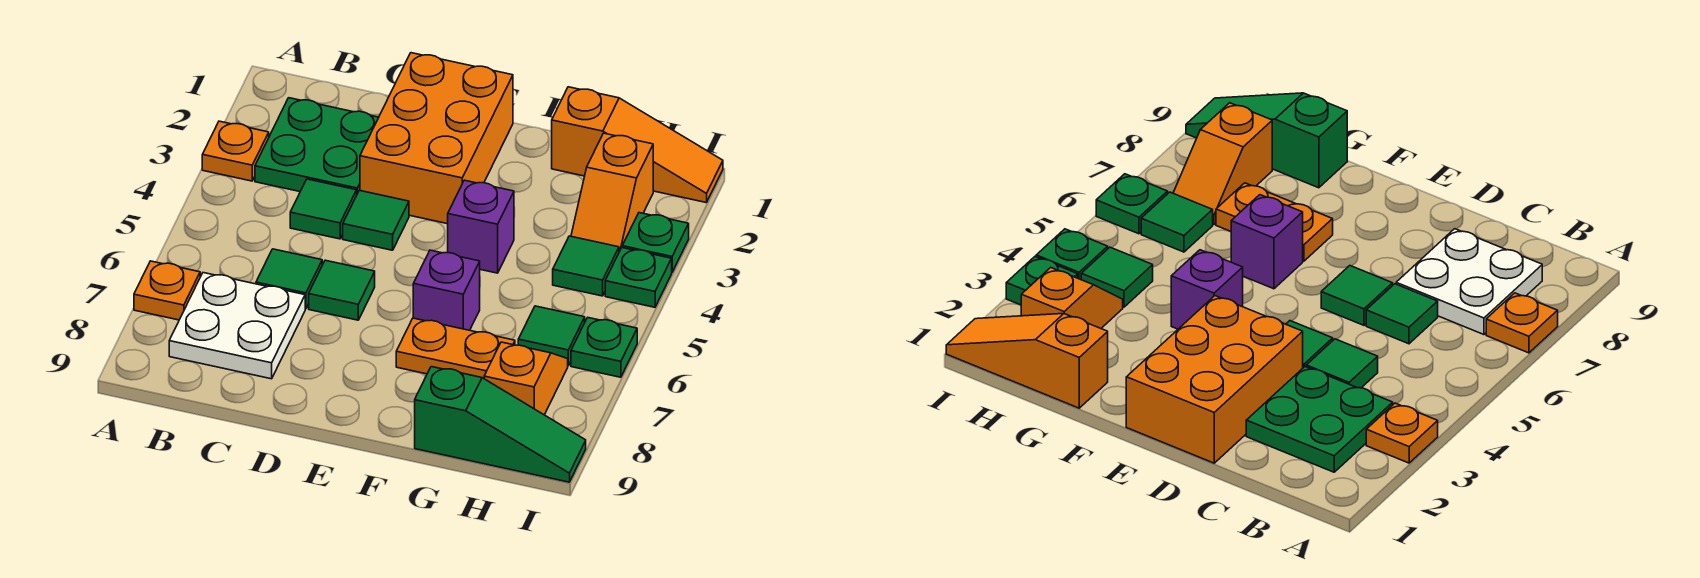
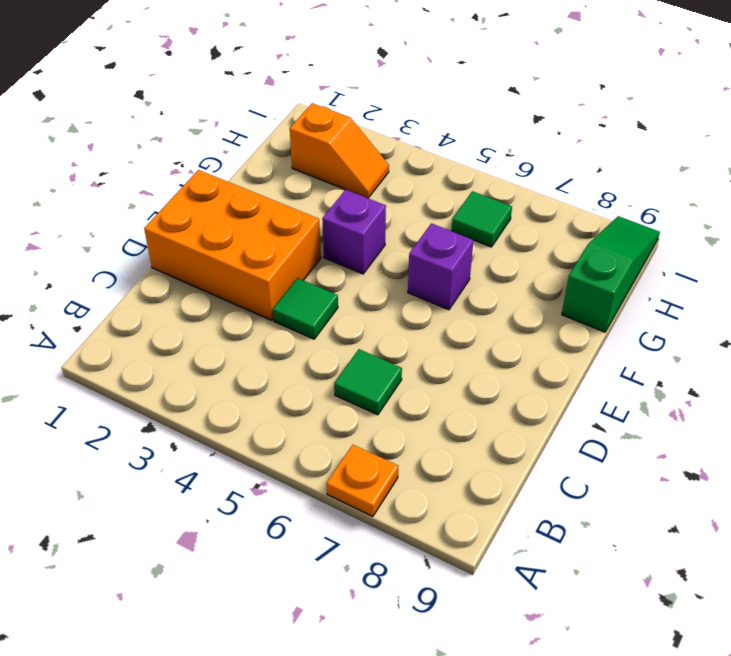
none -> orange 1x1 plate [202,121,269,181]
none -> green 2x2 plate [255,98,379,193]
none -> white 2x2 plate [169,273,305,379]

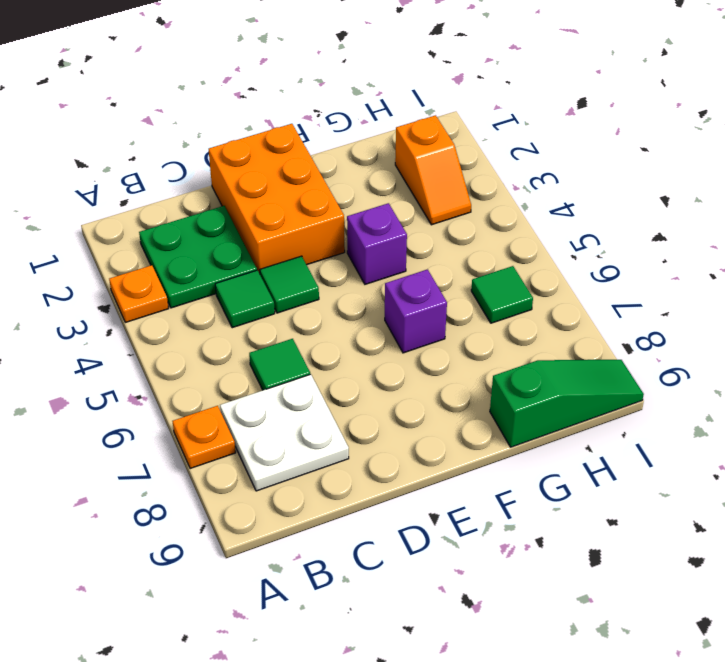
none -> green 1x1 tile [309,260,375,320]
none -> orange 1x2 plate [396,318,515,378]
none -> orange 1x3 slope [552,87,723,203]

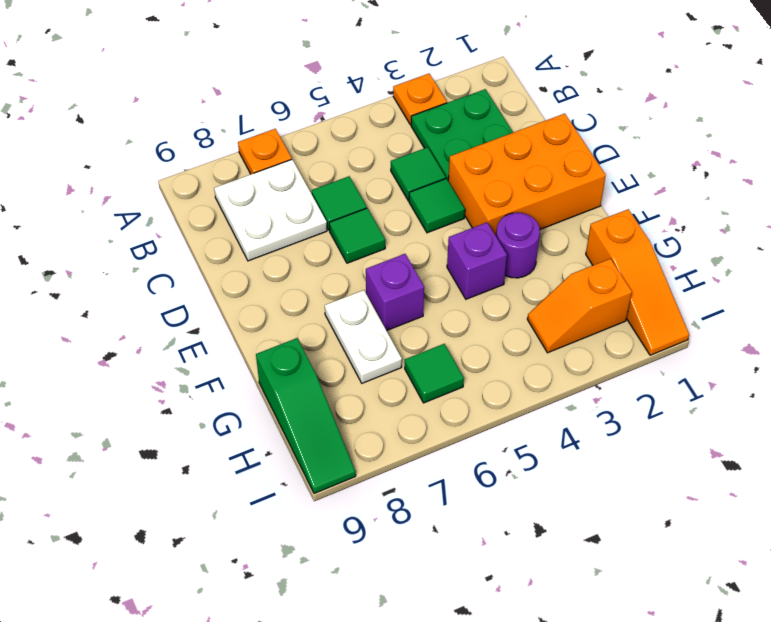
purple 1x1 round brick [496,213,540,278] -> none
white 1x2 plate [325,290,402,383] -> orange 1x2 plate [396,318,515,378]
none -> green 1x1 tile [553,236,619,296]
none -> orange 1x2 slope [484,342,568,415]
none -> green 1x1 plate [622,213,689,272]

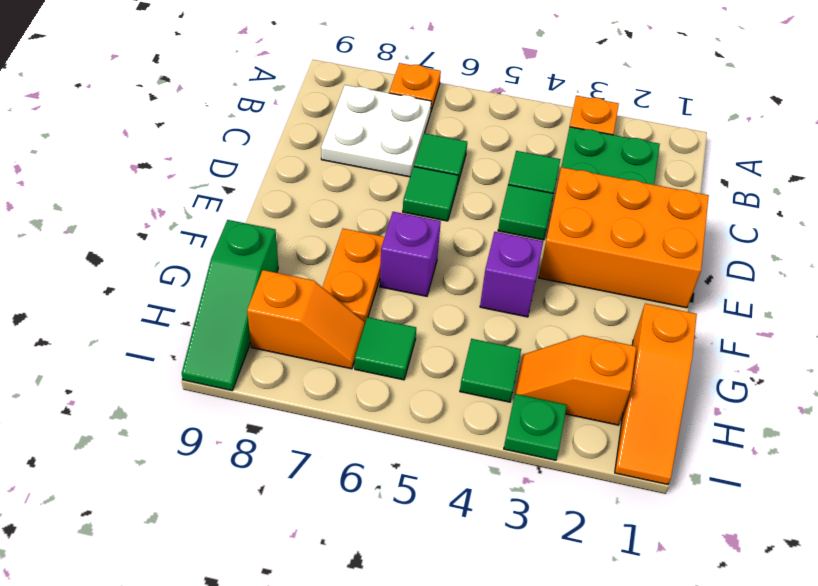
none -> green 1x1 plate [605,248,672,307]
none -> green 1x1 plate [571,317,637,377]

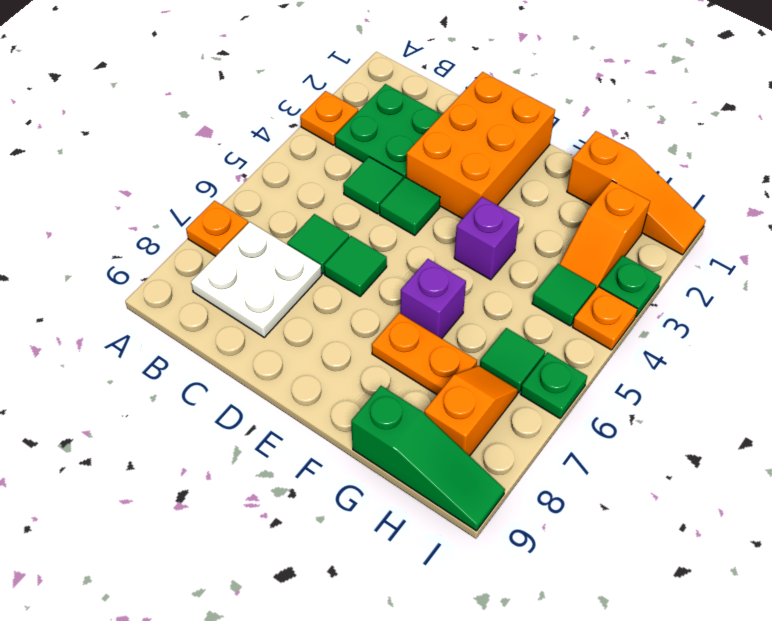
orange 1x1 plate [573,287,637,350] -> green 1x1 plate [605,248,672,307]

